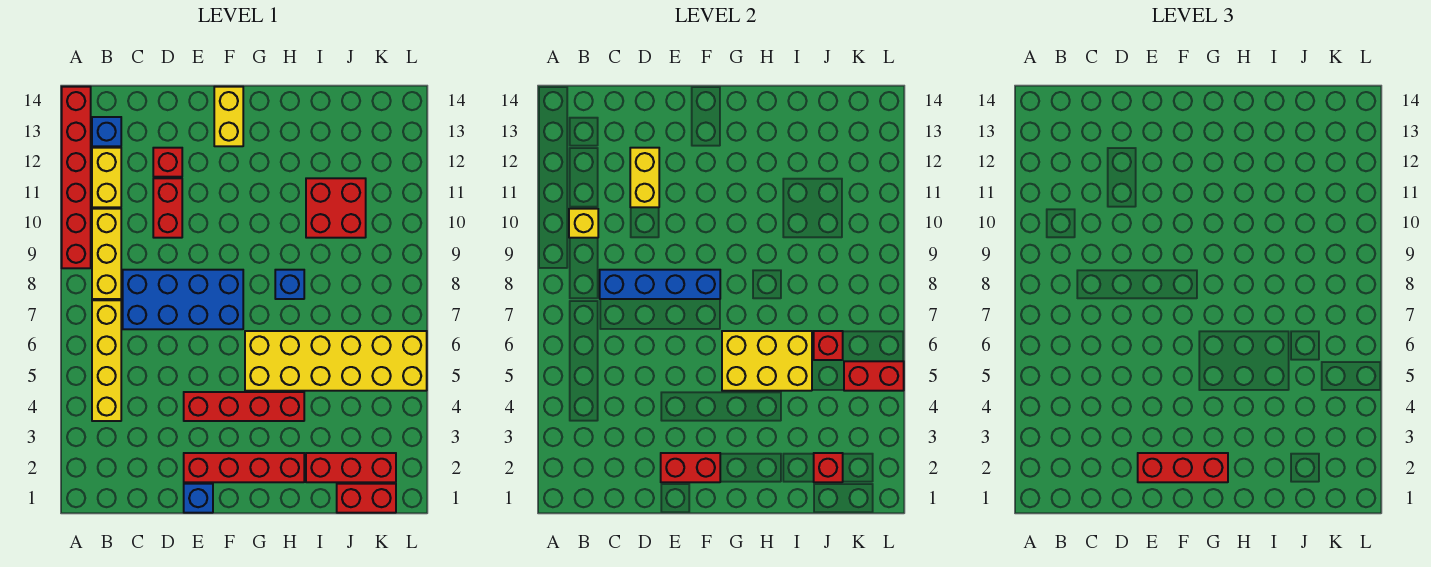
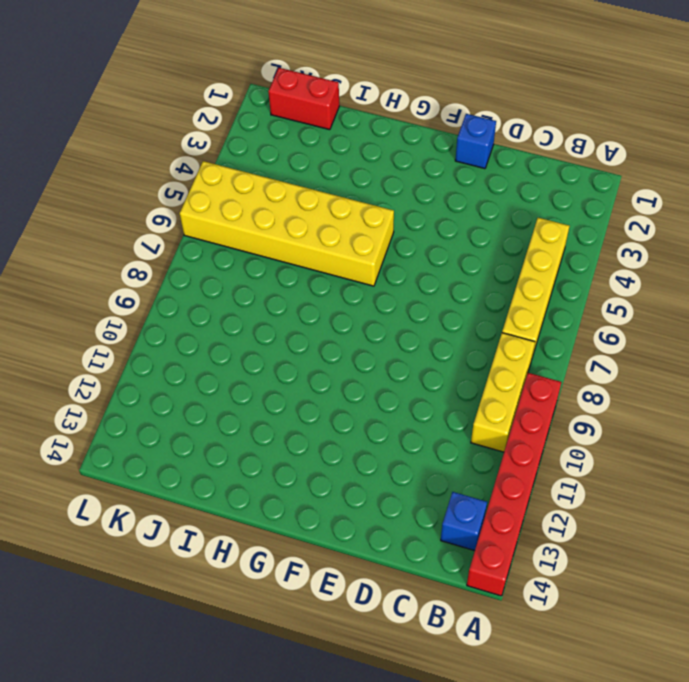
none -> yellow 1x2 brick [92,148,121,207]
none -> blue 2x4 brick [123,270,243,329]
none -> red 1x2 brick [153,178,182,238]

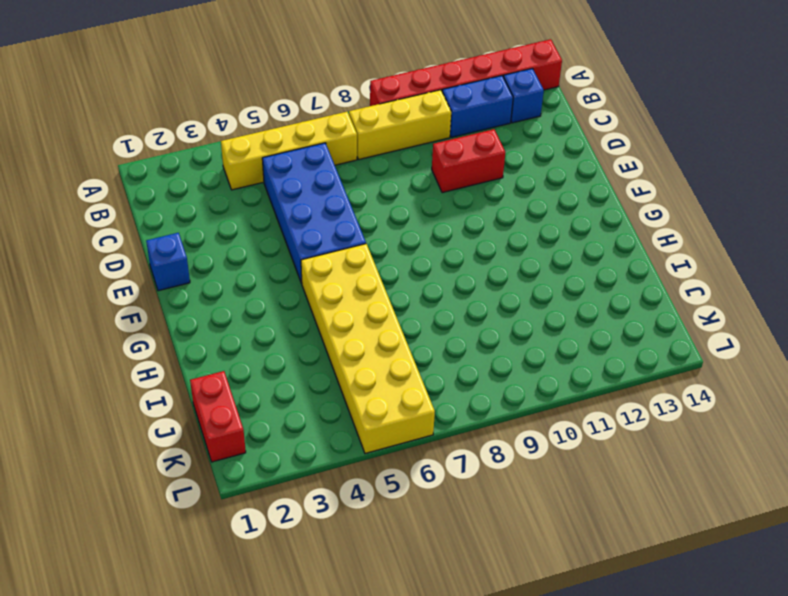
blue 1x2 brick [442,76,513,137] -> yellow 1x2 brick [92,148,121,207]
blue 2x4 brick [262,143,366,283] -> blue 2x4 brick moved to [123,270,243,329]
none -> red 1x1 brick [153,148,182,177]
none -> red 1x4 brick [184,453,304,482]
none -> red 1x4 brick [184,392,304,421]

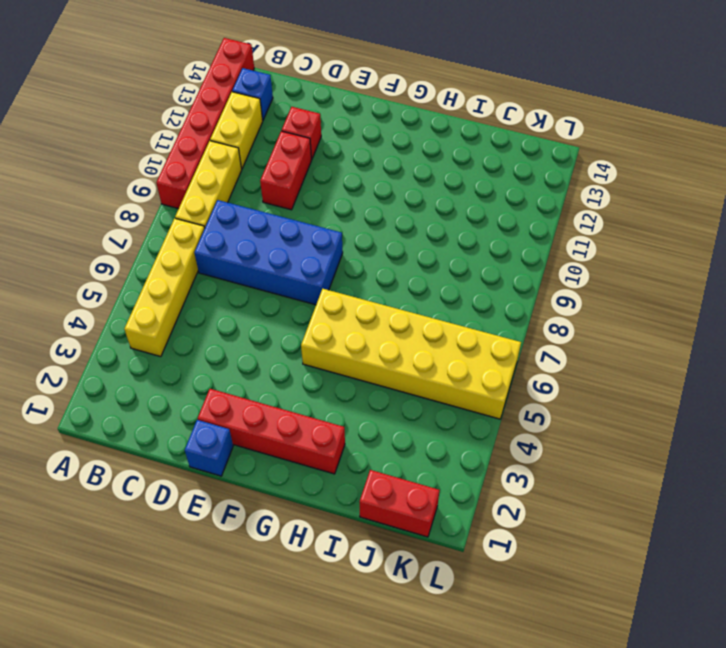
none -> red 1x4 brick [184,392,304,421]
none -> yellow 1x2 brick [214,87,243,146]
none -> blue 1x1 brick [275,270,304,299]

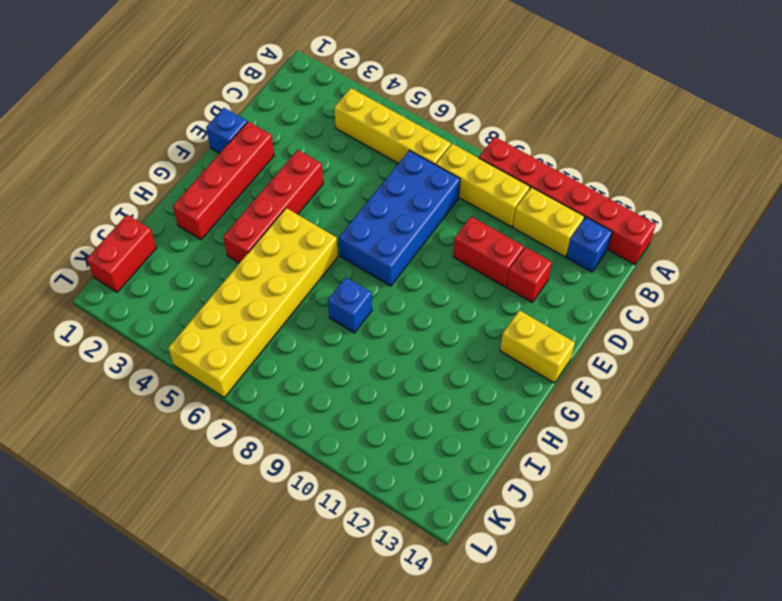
none -> red 1x3 brick [306,453,396,482]
none -> red 2x2 brick [306,178,366,238]
none -> yellow 1x1 brick [569,209,598,238]

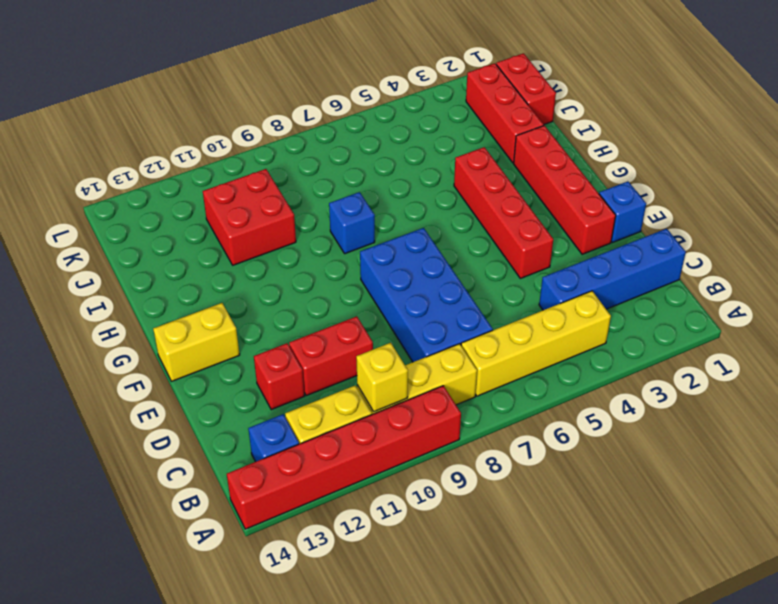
blue 1x4 brick [539,229,686,310] -> blue 1x4 brick turned to [600,270,720,299]
none -> yellow 2x6 brick [245,331,427,391]
none -> yellow 1x2 brick [630,148,659,207]
none -> red 1x2 brick [661,453,720,482]

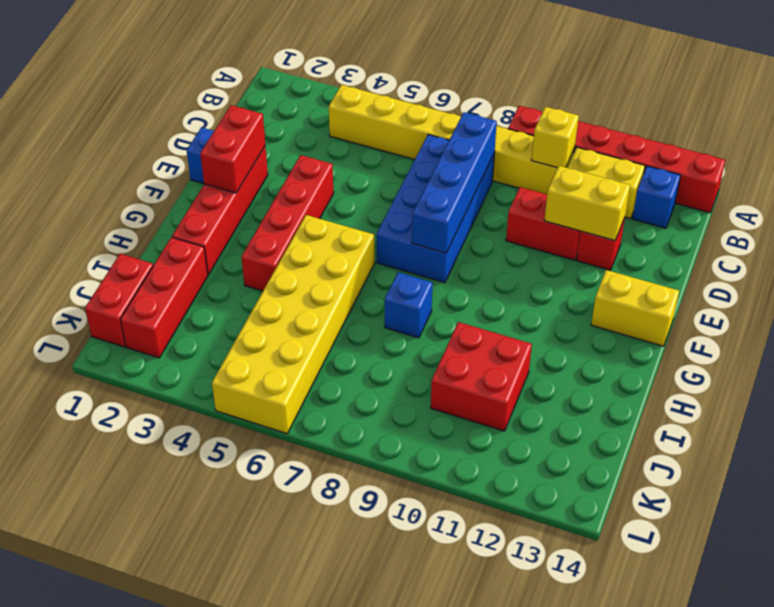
none -> yellow 2x3 brick [722,331,812,391]
none -> red 1x1 brick [814,453,843,482]
none -> red 1x1 brick [814,331,843,360]

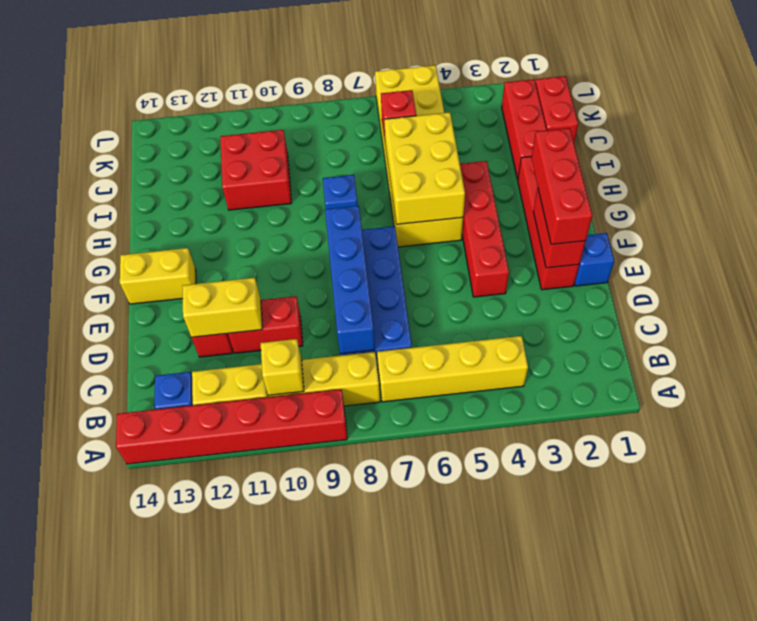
none -> red 1x1 brick [814,453,843,482]
none -> red 1x2 brick [844,361,904,391]

